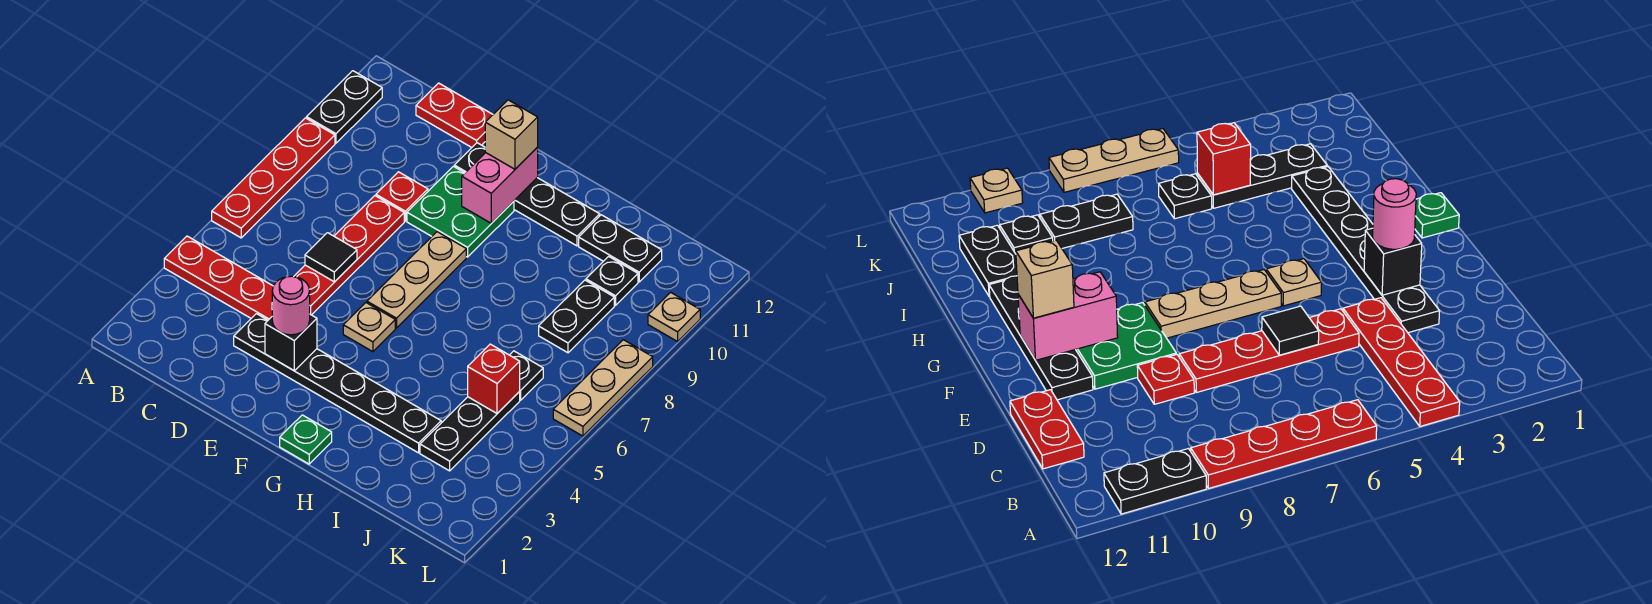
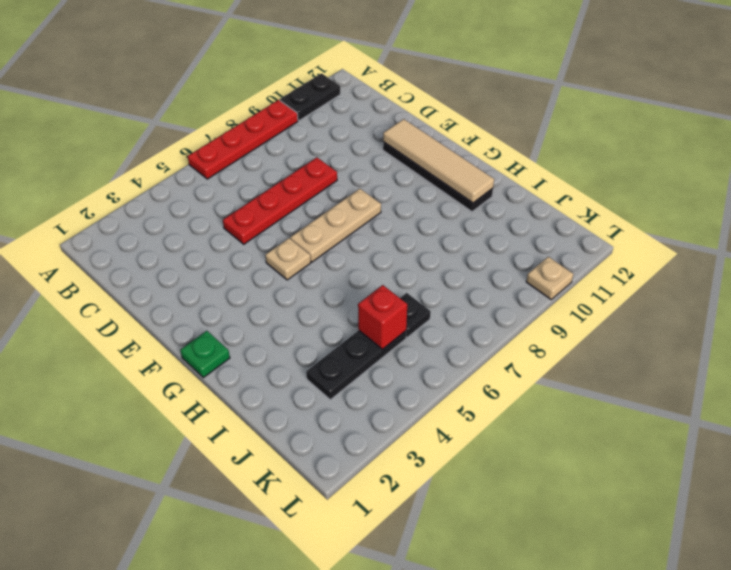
tan 1x4 tile [383,119,494,203] -> pink 1x2 brick [462,148,538,223]
none -> red 1x4 plate [164,236,273,320]
none -> red 1x2 plate [416,83,493,147]
none -> black 1x6 plate [234,314,441,453]

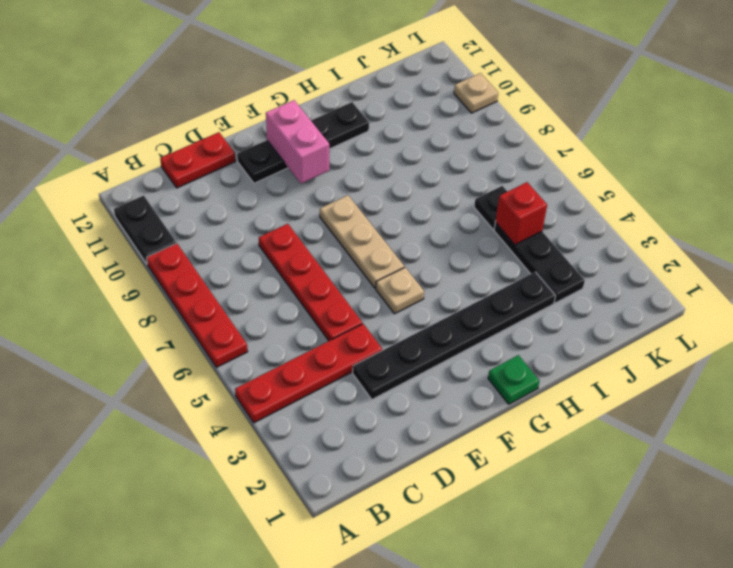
none -> red 1x1 plate [376,172,428,221]
none -> green 2x2 plate [407,166,514,257]
none -> black 1x2 plate [579,215,662,282]

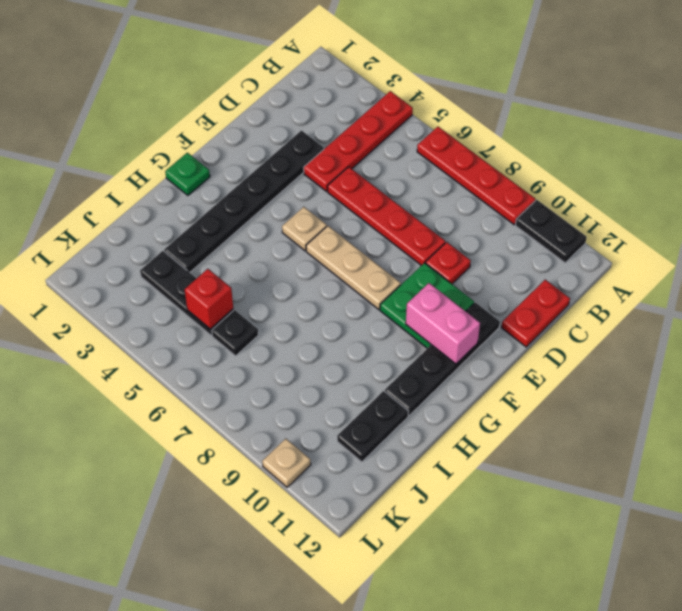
none -> black 1x2 plate [539,280,614,353]
none -> black 1x1 plate [586,256,638,306]
none -> tan 1x3 plate [553,340,653,436]

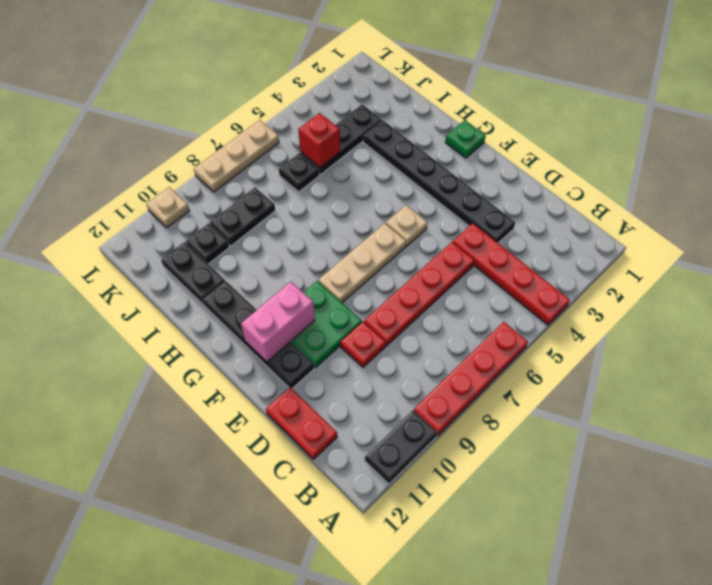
none -> black 1x1 tile [305,233,357,282]
none -> black 1x1 brick [265,314,317,371]
none -> pink 1x1 round brick [272,276,310,335]

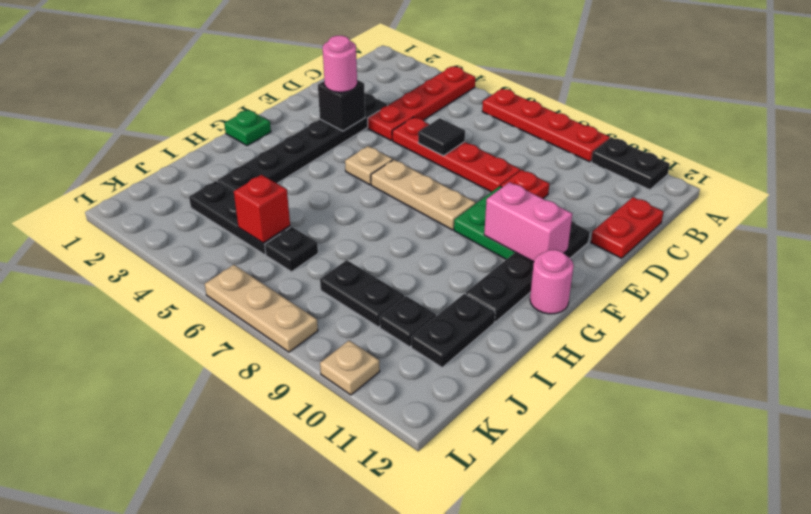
pink 1x1 round brick [530,250,574,314] -> none
none -> tan 1x1 brick [485,100,538,169]

